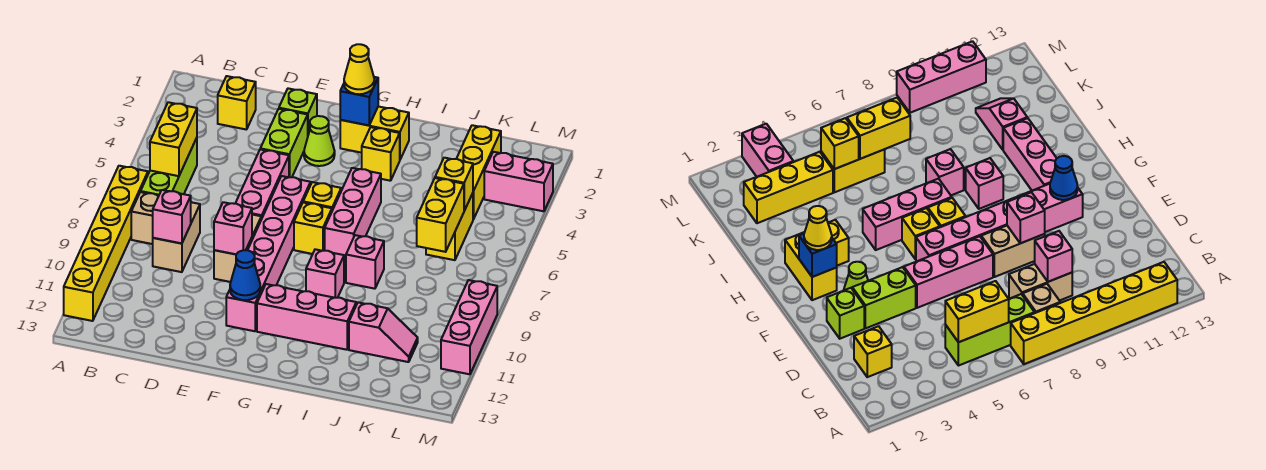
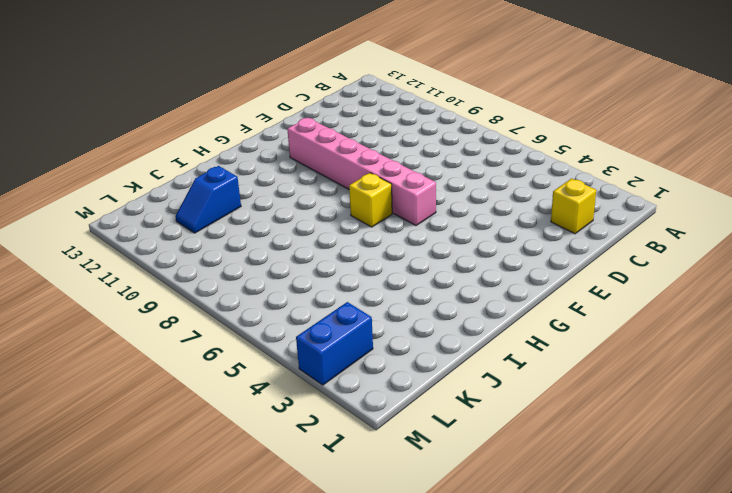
blue 1x2 slope [176,166,241,233] -> pink 1x2 slope [349,302,418,362]
blue 1x2 brick [296,302,373,385] -> pink 1x2 brick [484,152,553,211]
none -> yellow 1x6 brick [64,166,148,321]
none -> lime 1x3 brick [141,138,197,196]
none -> tan 1x1 brick [131,192,158,244]
none -> tan 1x2 brick [153,202,200,272]

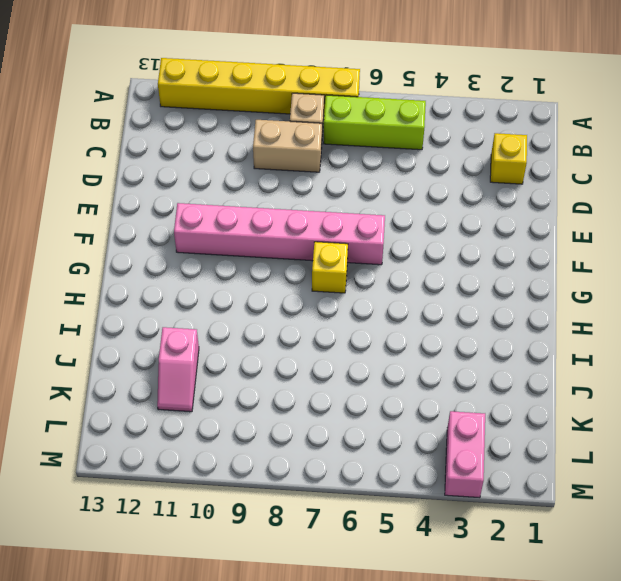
none -> lime 1x1 brick [279,88,317,135]
none -> lime 1x2 brick [260,109,308,177]
none -> pink 1x3 brick [235,149,289,219]
none -> tan 1x2 brick [214,215,261,282]

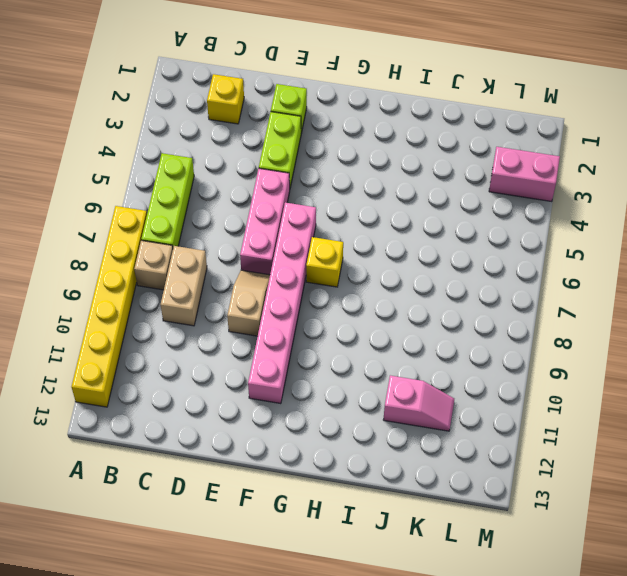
tan 1x2 slope [227,270,270,336] -> tan 1x2 brick [214,215,261,282]
none -> lime 1x1 cone [304,116,335,166]
none -> yellow 1x2 brick [340,106,409,159]
none -> yellow 1x1 brick [303,182,341,210]
none -> pink 1x3 brick [257,284,356,350]

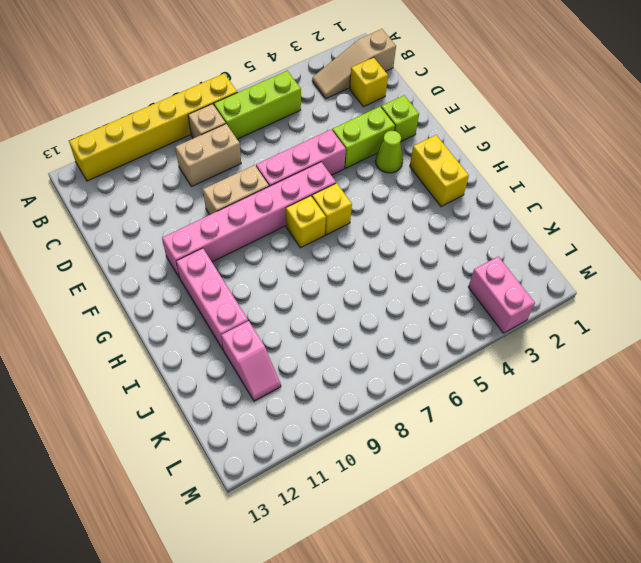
tan 1x3 slope [312,29,396,99] -> none
none -> yellow 1x1 brick [362,127,400,181]
none -> pink 1x3 brick [325,168,381,261]
none -> pink 1x1 brick [306,249,344,298]
none -> pink 1x1 brick [346,235,384,289]

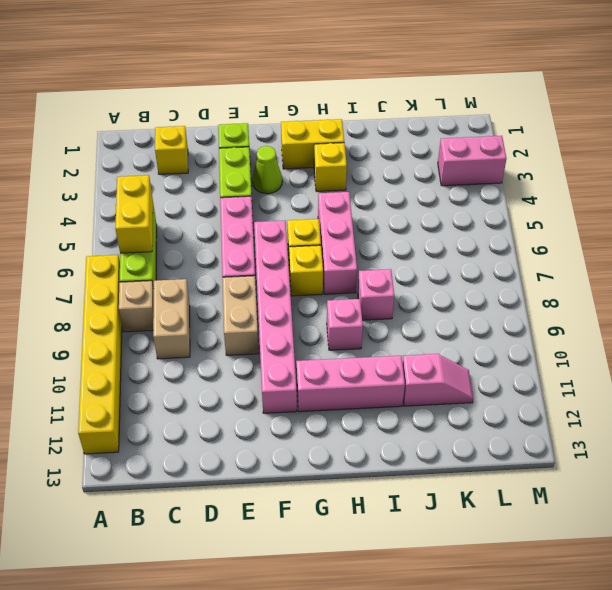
none -> yellow 1x3 brick [457,125,501,219]
none -> yellow 1x2 brick [426,193,473,260]
none -> pink 1x3 brick [441,280,497,374]
none -> pink 1x1 brick [153,190,191,243]

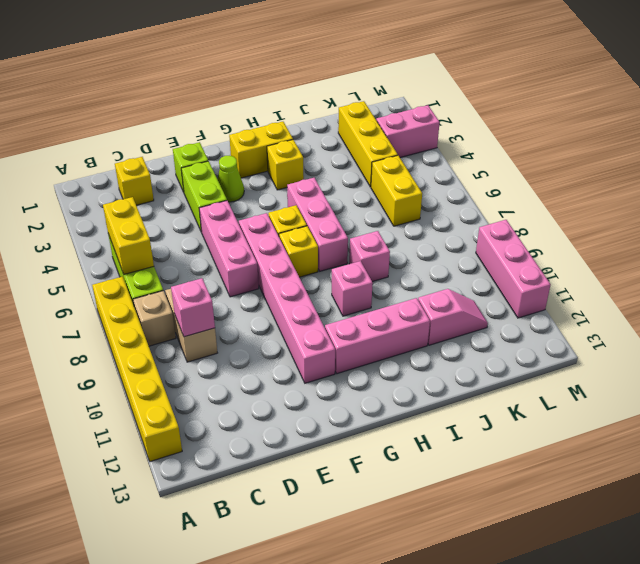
none -> tan 1x2 brick [214,215,261,282]
none -> pink 1x1 brick [214,202,252,254]
none -> blue 1x1 cone [230,250,260,300]
none -> blue 1x1 brick [340,77,378,125]

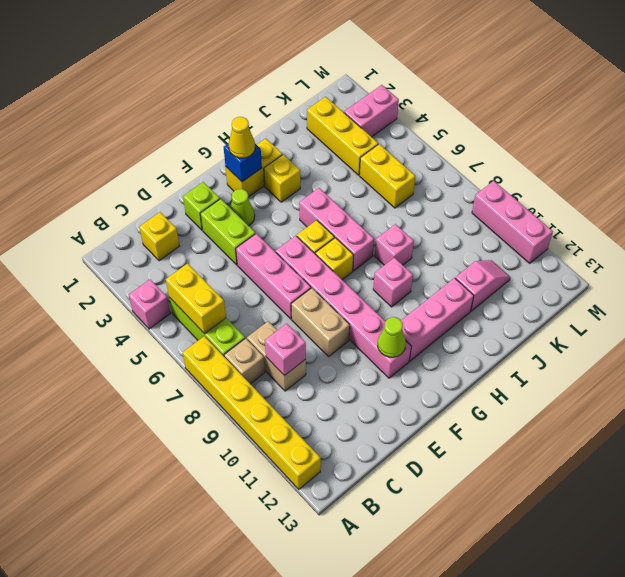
pink 1x1 brick [129,279,170,329] -> pink 1x1 brick moved to [214,202,252,254]
lime 1x1 cone [378,317,406,357] -> blue 1x1 cone [230,250,260,300]
none -> yellow 1x1 brick [435,158,473,211]
none -> yellow 1x2 brick [417,178,464,252]

